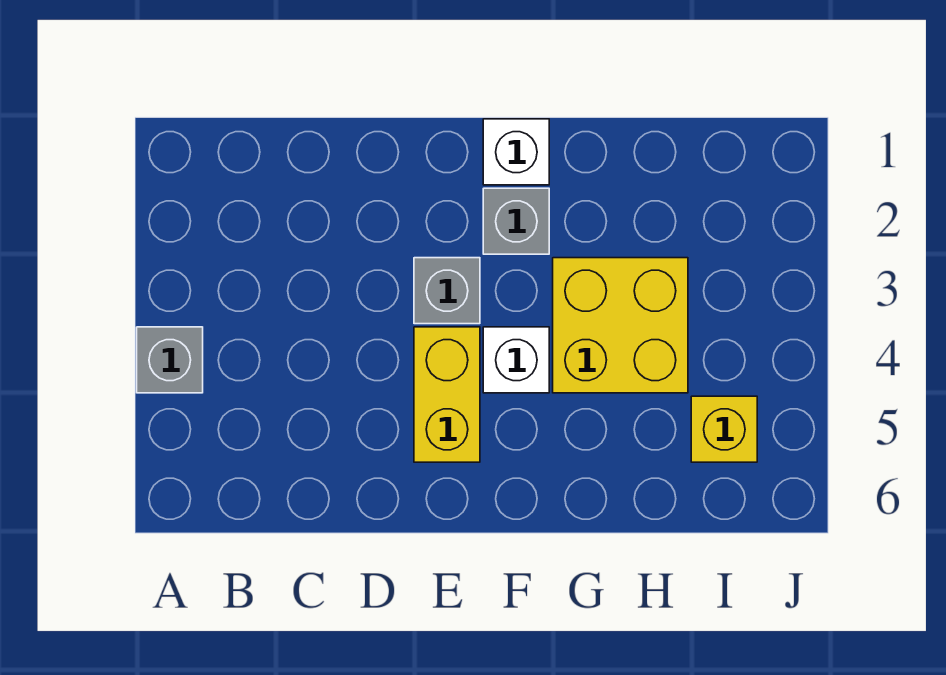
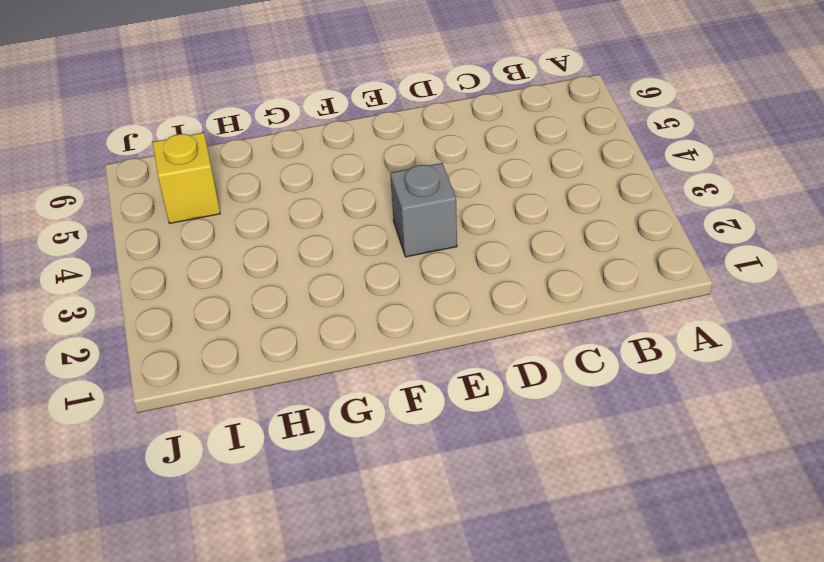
none -> grey 1x1 brick [137,327,203,393]
none -> yellow 1x2 brick [414,327,480,462]

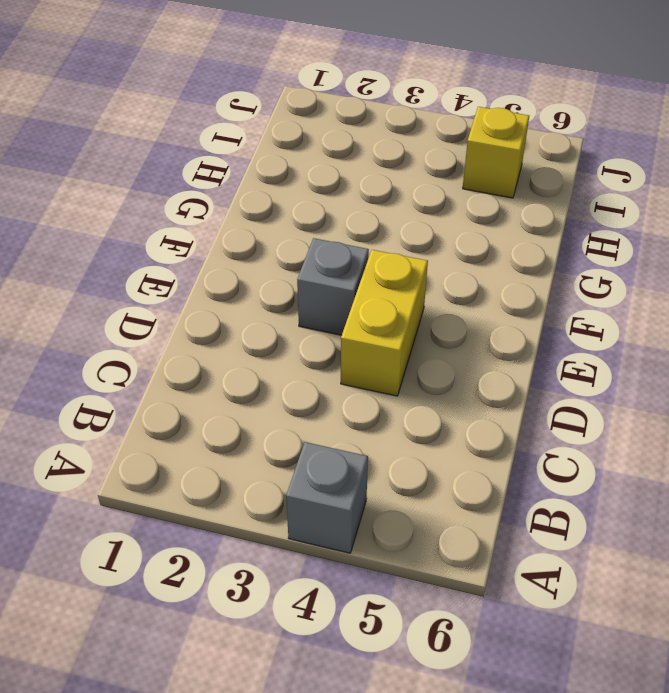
yellow 1x2 brick [341,250,428,396] -> yellow 1x2 brick turned to [414,327,480,462]
none -> white 1x1 brick [483,119,549,185]
none -> grey 1x1 brick [483,188,549,254]

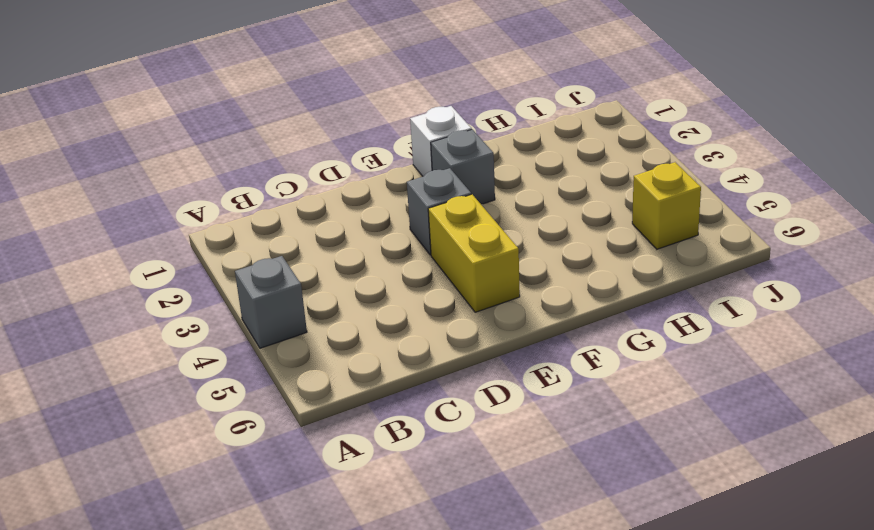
none -> white 1x1 brick [483,327,549,393]
none -> yellow 2x2 brick [553,258,688,393]

